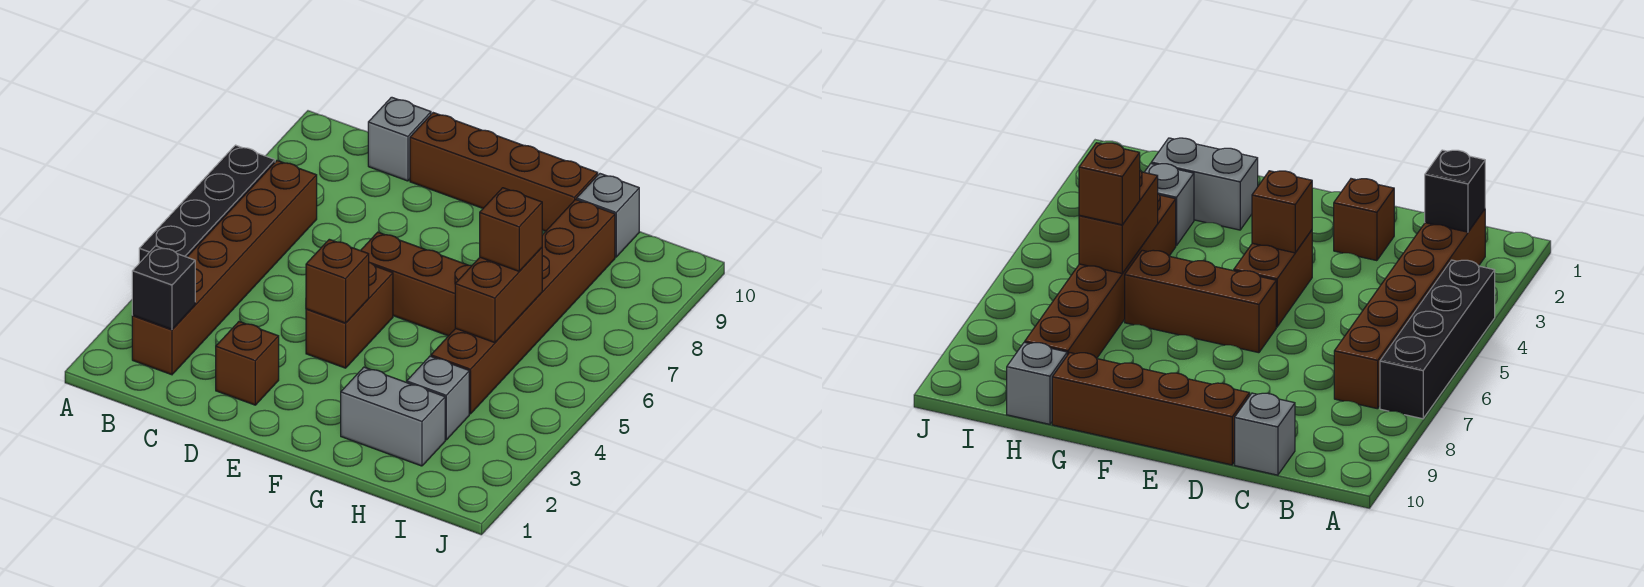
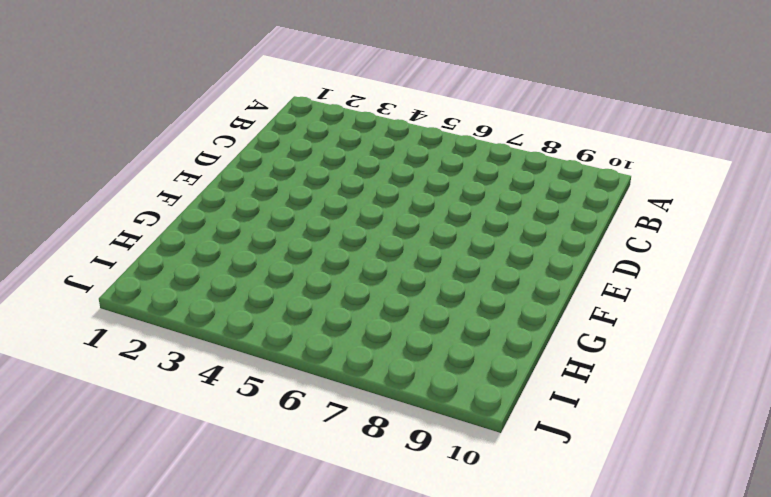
none -> black 1x4 brick [139,145,275,263]
none -> brown 1x6 brick [132,161,317,375]
none -> grey 1x1 brick [368,97,431,181]

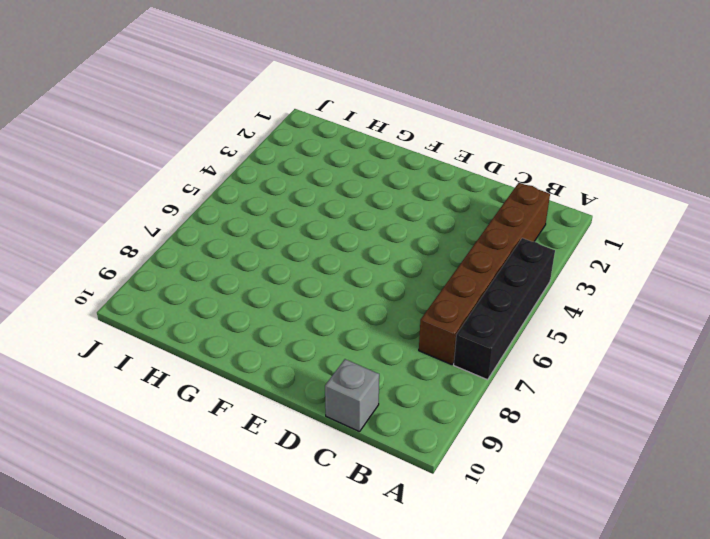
none -> brown 1x1 brick [216,322,279,405]
none -> brown 1x4 brick [410,113,598,231]
none -> brown 1x2 brick [306,262,393,368]

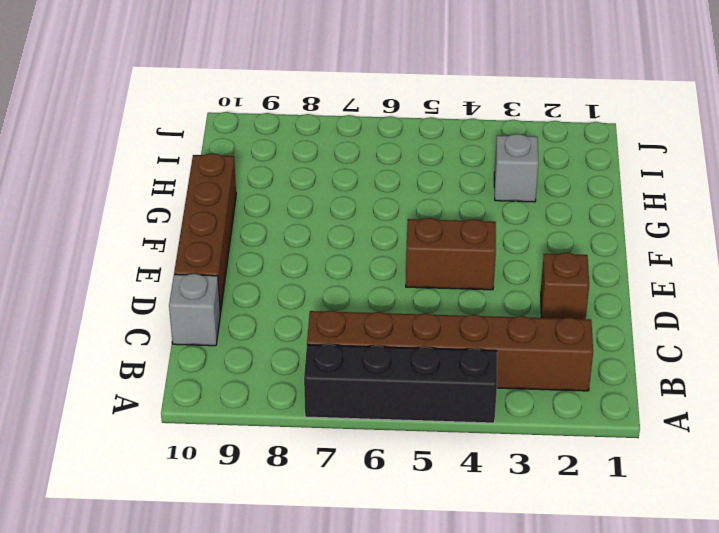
none -> brown 1x3 brick [361,232,472,336]
none -> grey 1x2 brick [341,367,445,466]
none -> brown 1x6 brick [431,199,615,414]

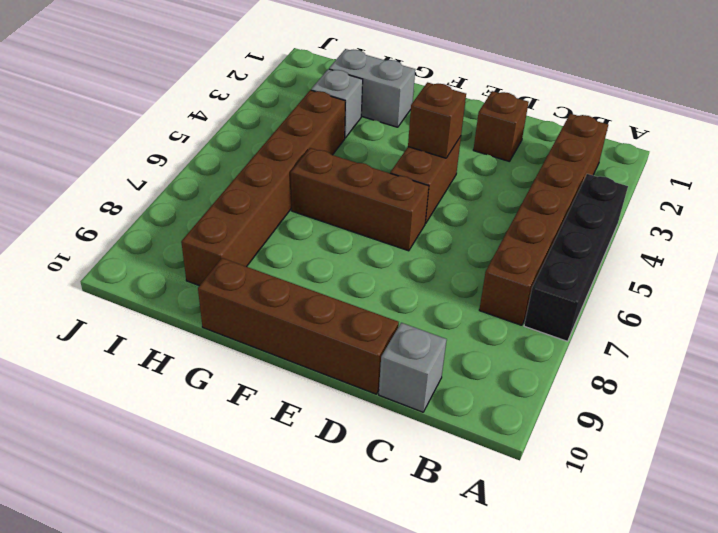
none -> grey 1x1 brick [577,174,639,257]
none -> black 1x1 brick [132,246,195,330]
none -> brown 1x2 brick [455,248,542,343]

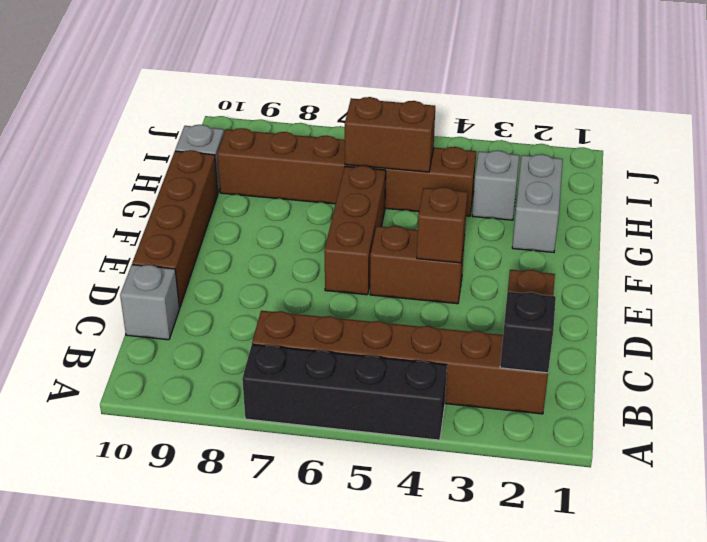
none -> brown 1x1 brick [480,188,542,271]

